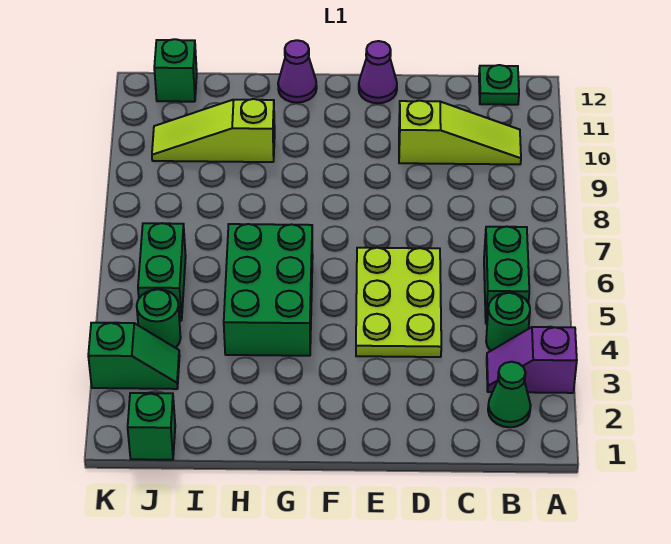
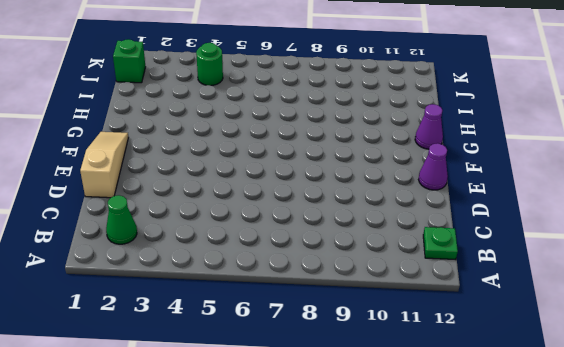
tan 1x3 slope [80,132,128,198] -> none
none -> purple 1x2 slope [487,327,577,393]
none -> green 1x1 round brick [486,293,530,351]
none -> green 1x2 brick [484,227,529,324]

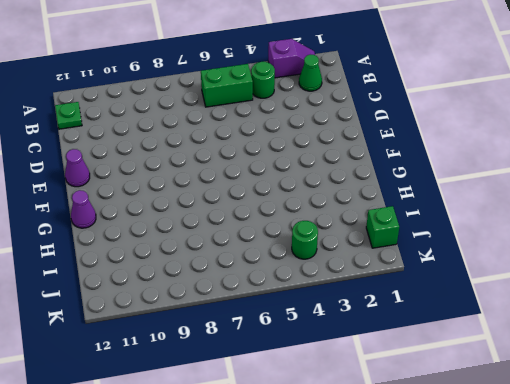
purple 1x2 slope [268,39,315,78] -> purple 1x2 slope turned to [487,327,577,393]
none -> lime 1x3 slope [399,101,521,164]
none -> lime 2x3 plate [356,248,441,357]
none -> green 2x3 brick [224,224,313,356]

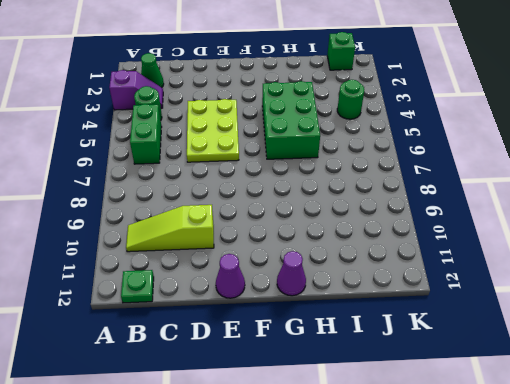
none -> lime 1x3 slope [152,99,275,162]
none -> green 1x2 slope [88,323,180,389]
none -> green 1x2 brick [138,223,186,321]

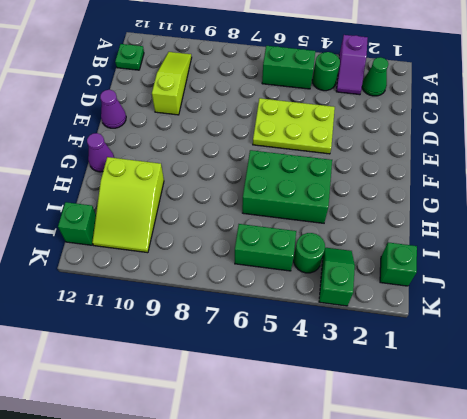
lime 2x3 slope [92,157,164,253] -> lime 1x3 slope [152,99,275,162]

